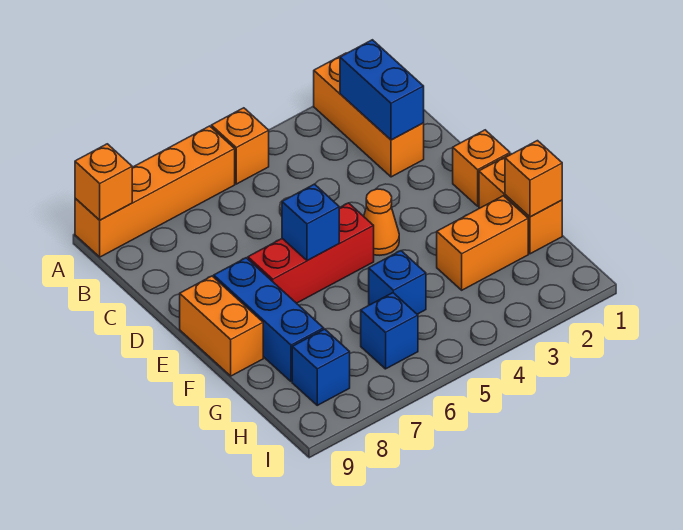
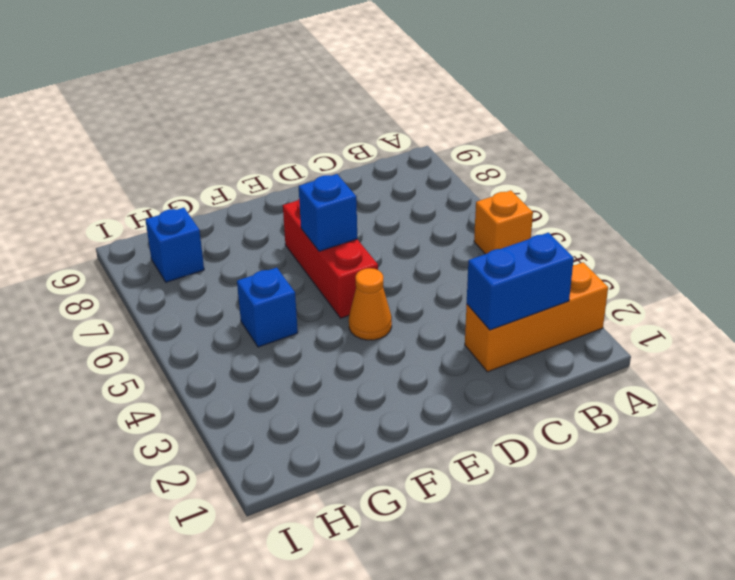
none -> orange 1x4 brick [75,126,235,257]
none -> orange 1x1 brick [453,130,510,206]
none -> blue 1x3 brick [214,258,324,382]

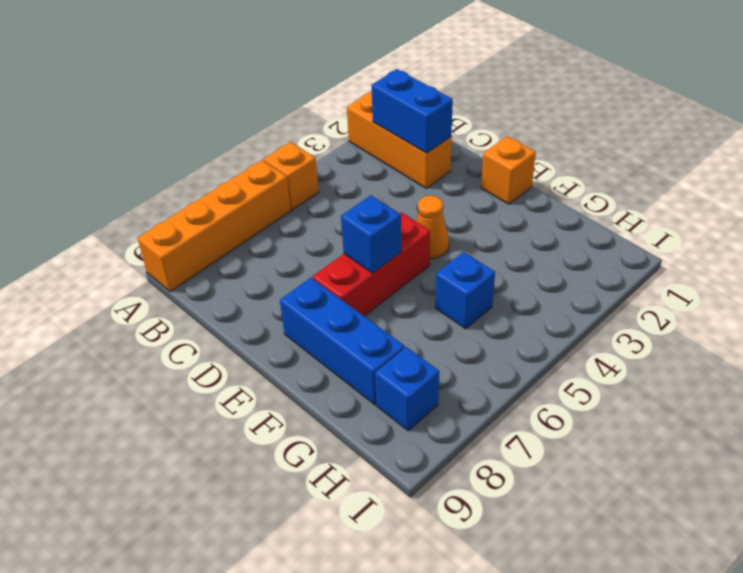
none -> orange 1x2 brick [180,276,263,376]
none -> orange 1x2 brick [479,154,562,254]
none -> orange 1x2 brick [437,196,528,290]

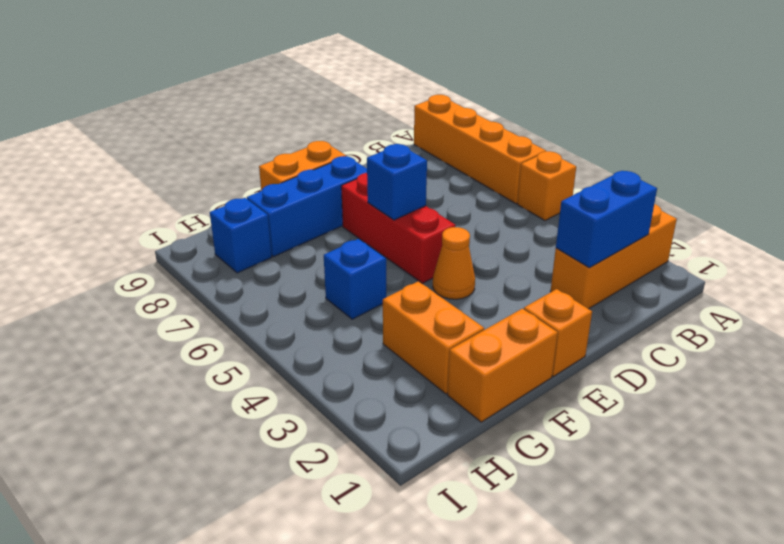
none -> blue 1x1 brick [361,293,418,369]
none -> orange 1x1 brick [75,144,132,220]
none -> orange 1x1 brick [505,141,562,217]

